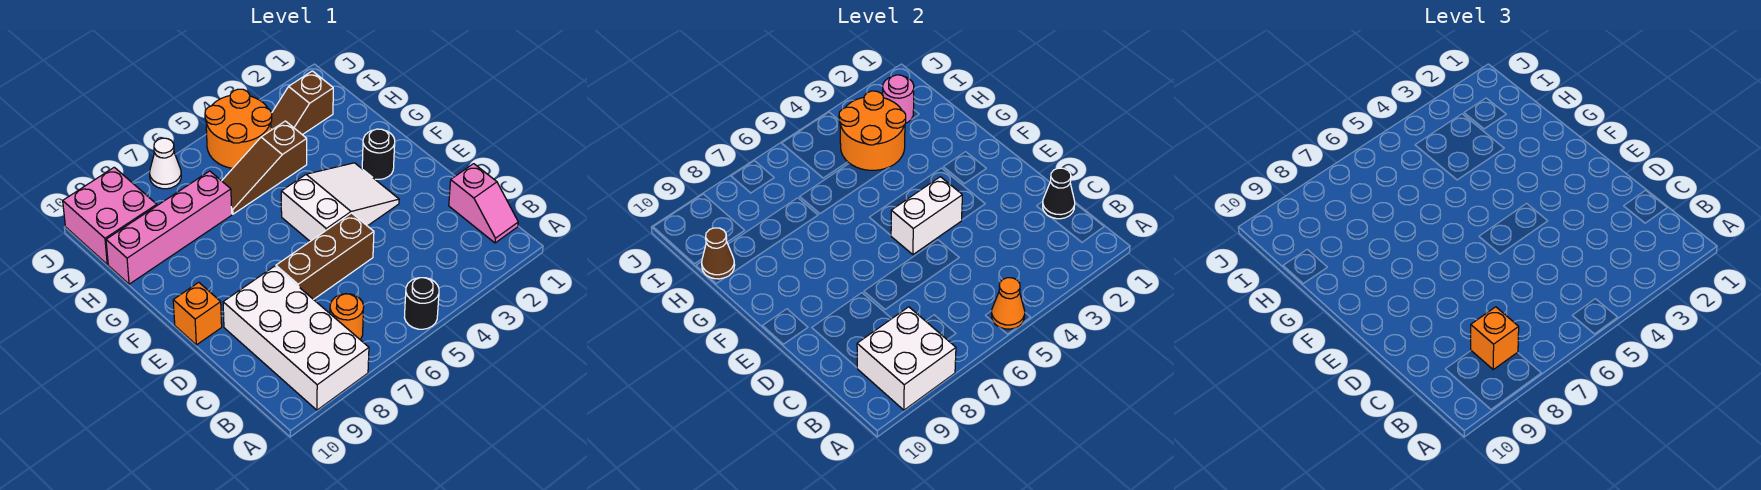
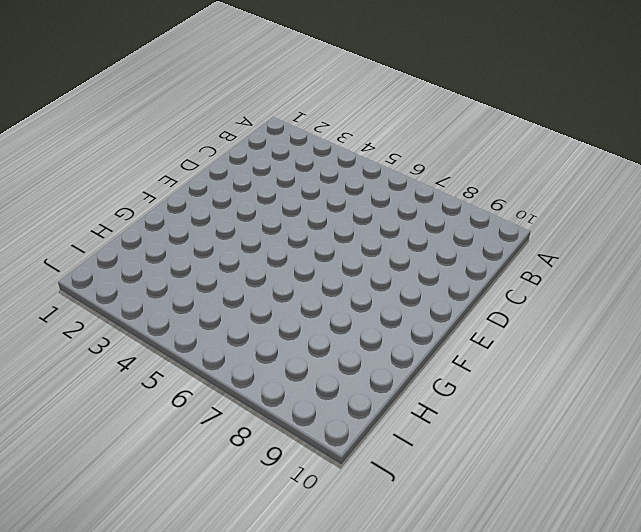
none -> black 1x1 round brick [404,278,439,329]
none -> white 2x4 brick [223,266,369,410]
none -> pink 1x2 slope [449,164,518,243]

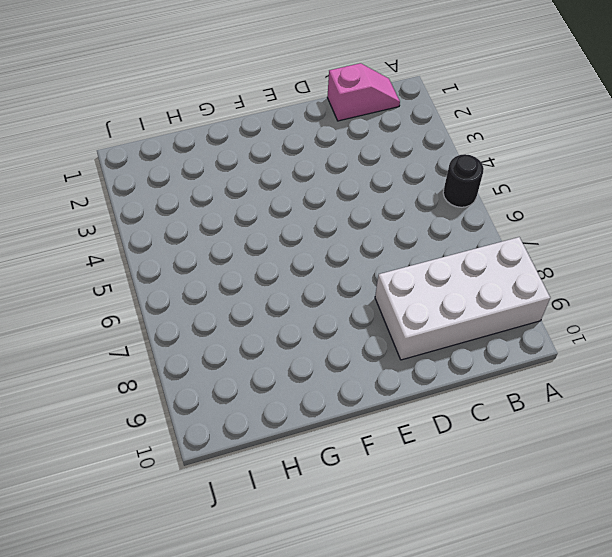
none -> orange 1x1 round brick [330,294,364,340]
none -> brown 1x3 brick [276,213,374,300]
none -> white 2x3 slope [281,163,399,241]

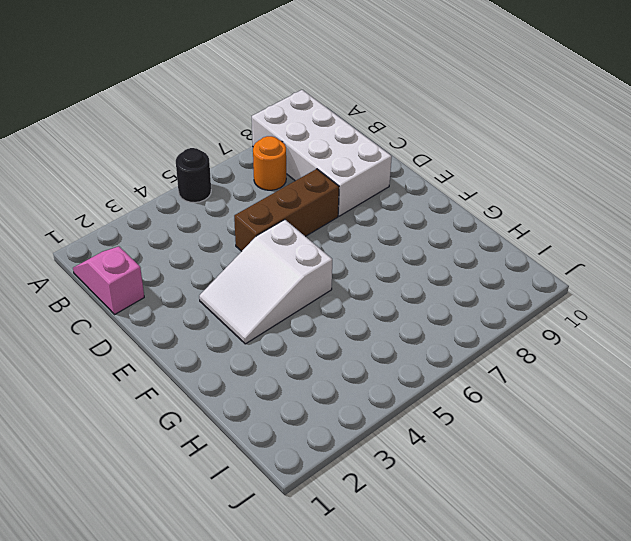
none -> orange 1x1 brick [173,282,222,345]
none -> black 1x1 round brick [362,129,395,179]
none -> brown 1x3 slope [222,121,307,214]

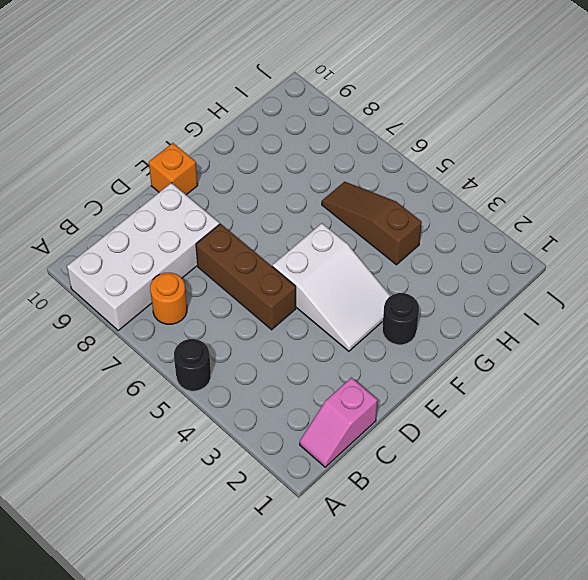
none -> pink 1x4 brick [106,171,232,284]
none -> brown 1x2 slope [271,71,333,135]
none -> orange 2x2 round brick [205,89,272,168]

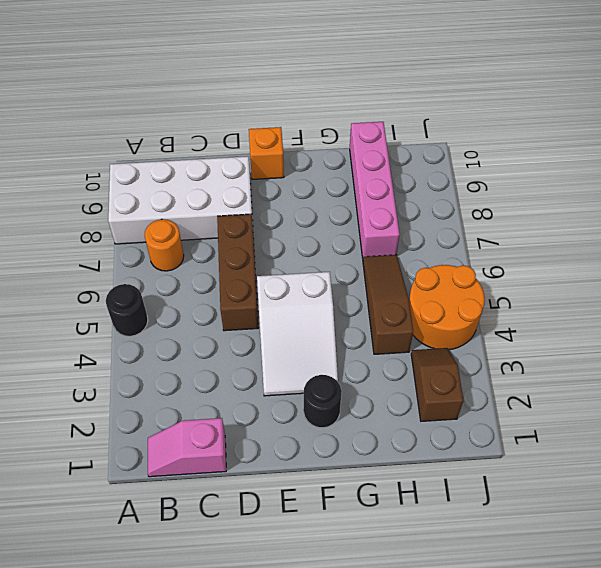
none -> pink 2x2 brick [63,167,157,264]
none -> white 1x1 cone [150,138,181,189]
none -> orange 1x1 cone [992,278,1025,329]

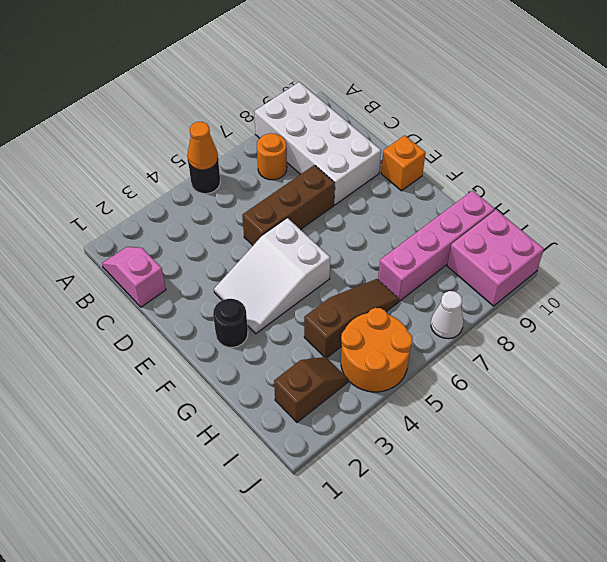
none -> white 2x2 brick [857,307,956,410]
none -> black 1x1 cone [1043,168,1075,219]
none -> white 1x2 brick [891,177,962,255]

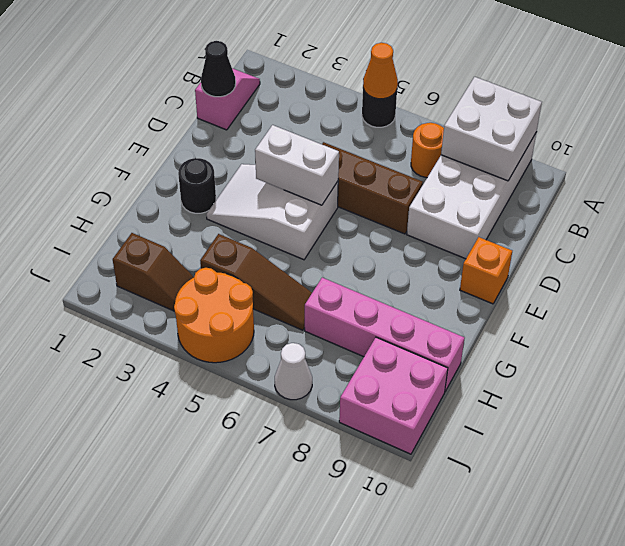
none -> orange 2x2 round brick [839,91,906,170]
none -> brown 1x1 cone [702,228,735,279]
none -> pink 1x1 round brick [883,75,914,123]

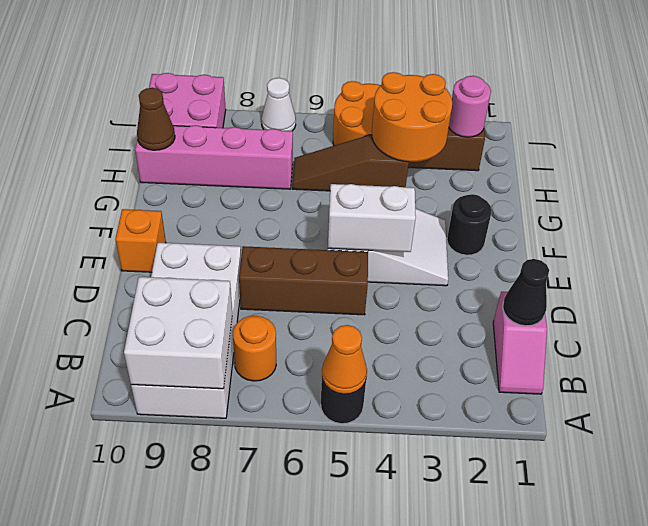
none -> orange 1x1 brick [1471,307,1519,369]

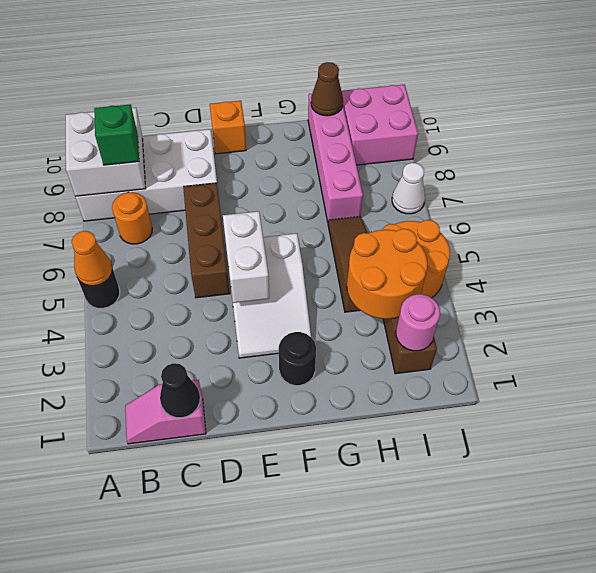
green 1x1 brick [94,104,139,165] -> orange 1x1 brick [1471,307,1519,369]

